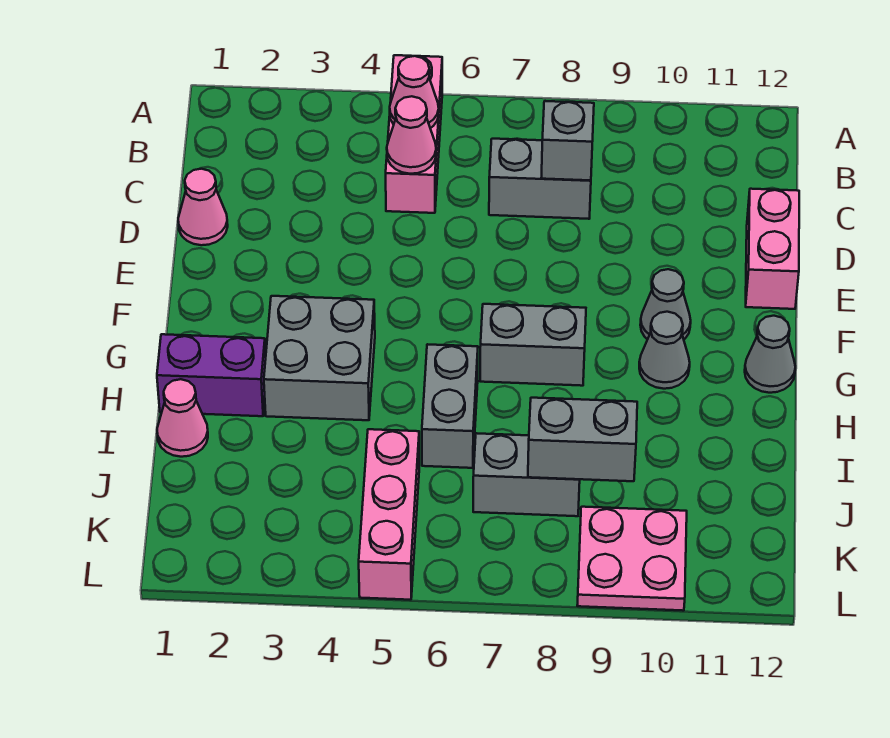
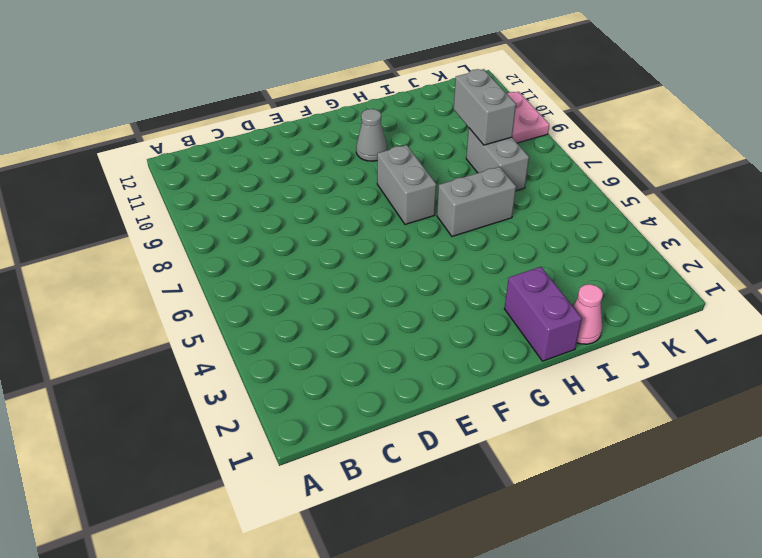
none -> pink 1x3 brick [386,55,442,213]
none -> grey 1x2 brick [489,139,591,219]
none -> pink 1x1 cone [178,169,228,245]

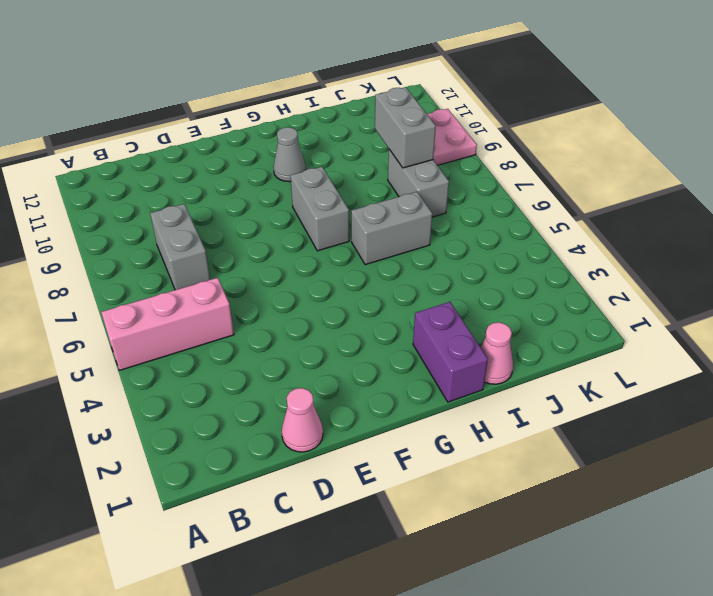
none -> pink 1x2 brick [746,189,799,309]
none -> grey 1x1 cone [640,269,691,339]
none -> grey 2x2 brick [264,296,375,420]

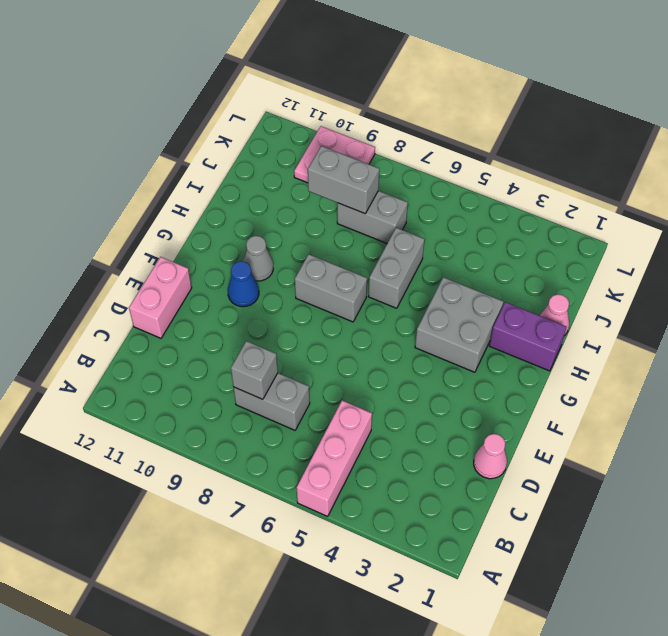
blue 1x1 cone [228,261,259,307] -> grey 1x1 cone [640,269,691,339]
none -> grey 1x1 cone [745,316,795,393]
none -> pink 1x3 brick [359,429,419,600]
none -> pink 1x1 cone [390,56,439,128]

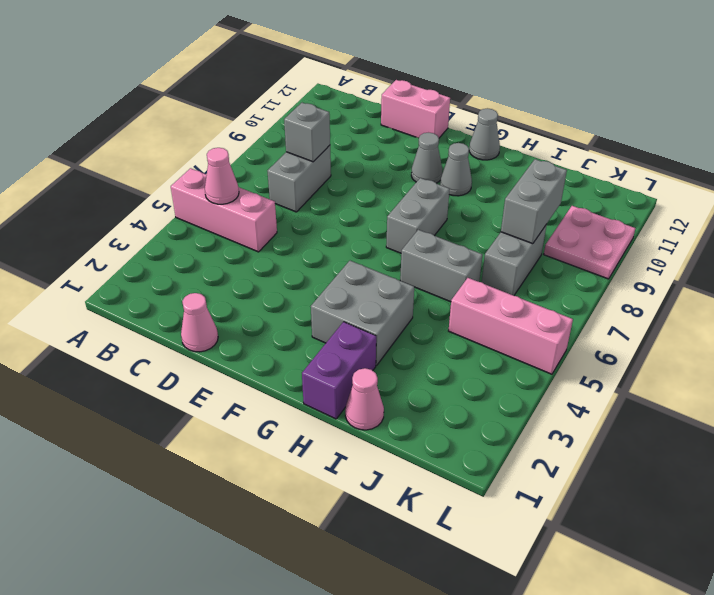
none -> pink 1x1 cone [387,96,436,174]

